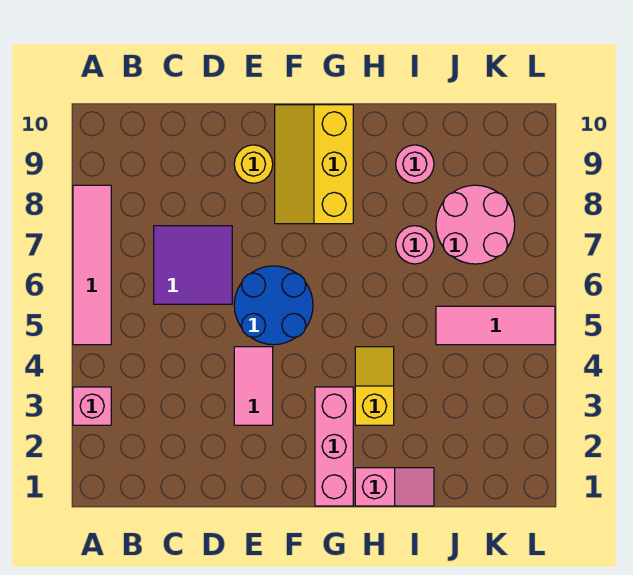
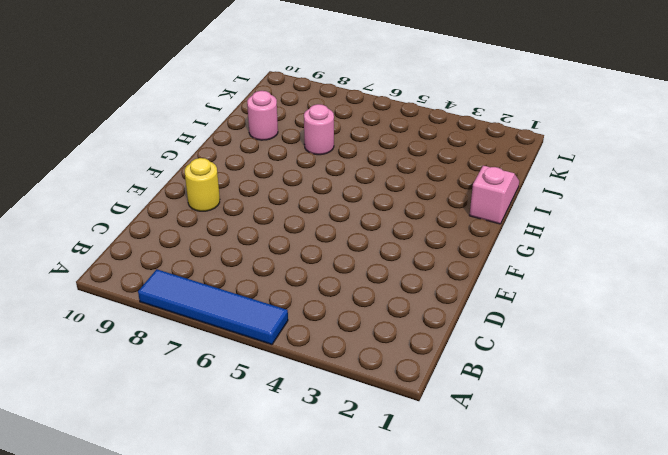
blue 1x4 tile [138,269,288,345] -> pink 1x4 tile [73,185,111,345]
none -> pink 1x1 brick [73,387,111,425]
none -> purple 2x2 tile [154,226,232,304]
none -> pink 1x2 tile [234,347,273,425]

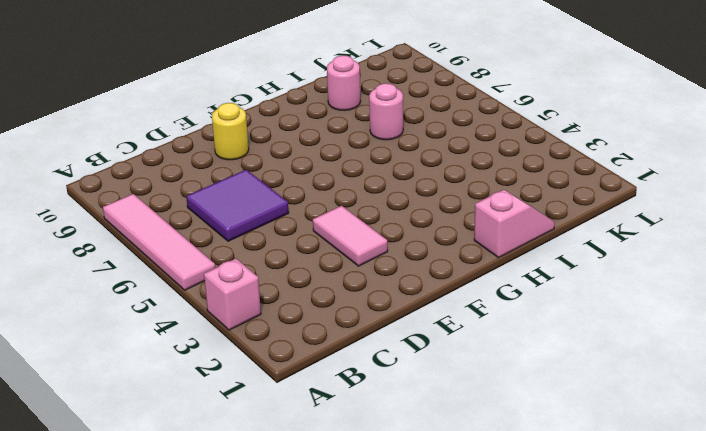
none -> blue 2x2 round brick [234,266,313,345]
none -> yellow 2x3 slope [275,105,353,224]
none -> pink 1x3 brick [315,387,353,506]

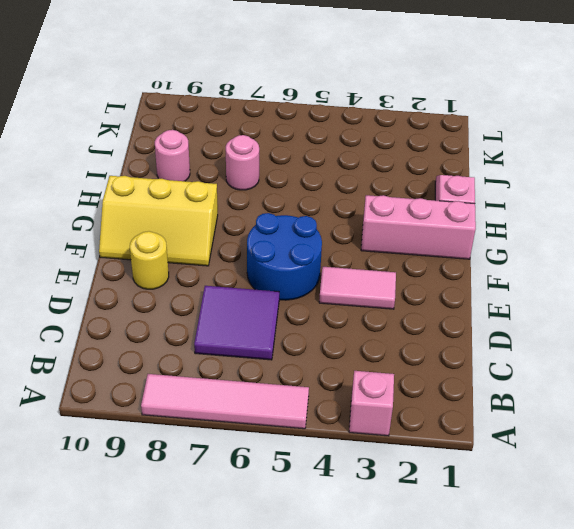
none -> yellow 1x2 slope [355,347,394,425]
none -> pink 1x3 tile [436,306,555,345]
none -> pink 2x2 round brick [436,185,515,264]

